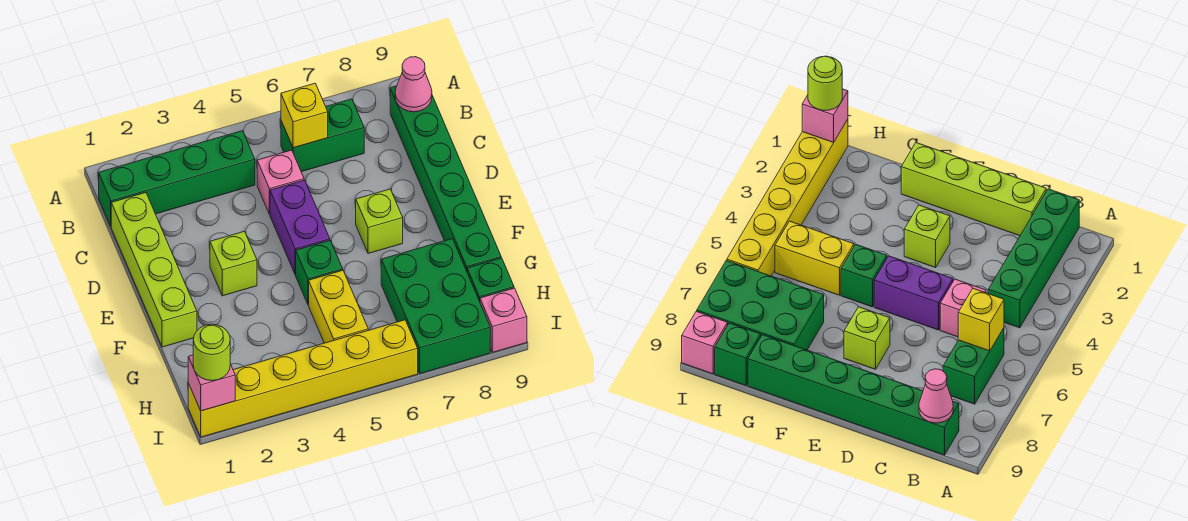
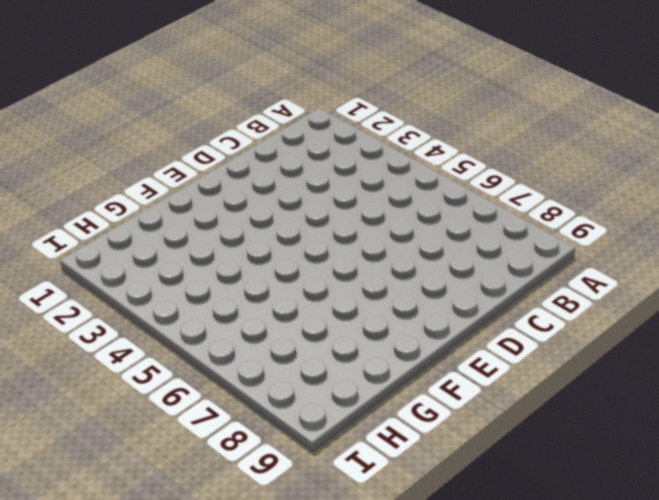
none -> green 1x4 brick [99,131,255,226]
none -> green 1x2 brick [281,99,364,172]
none -> green 1x6 brick [390,86,501,271]

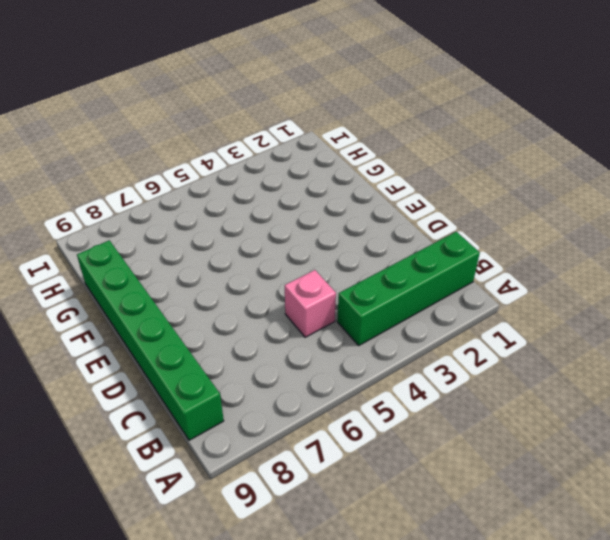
none -> green 1x2 brick [281,99,364,172]
none -> lime 1x4 brick [111,193,197,347]
none -> purple 1x2 brick [270,180,330,275]

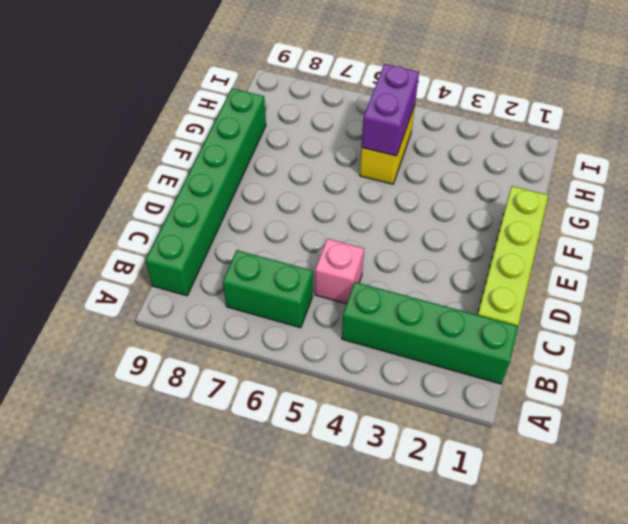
purple 1x2 brick [362,64,419,156] -> purple 1x2 brick moved to [270,180,330,275]
none -> lime 1x1 brick [210,231,257,296]
none -> lime 1x1 brick [356,189,403,253]
none -> green 1x1 brick [296,240,343,305]

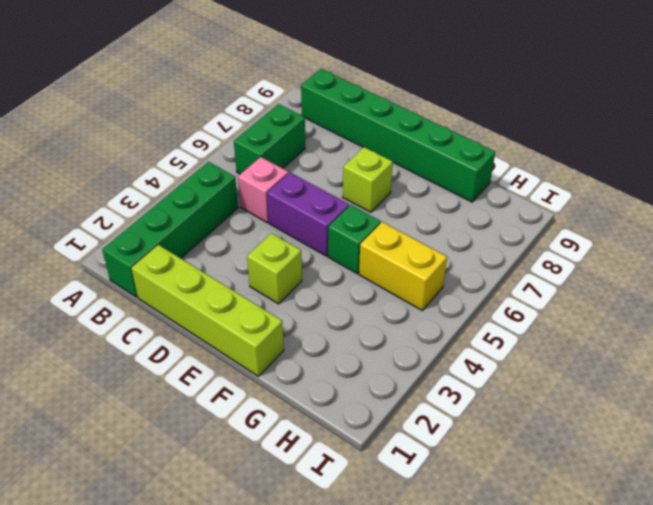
none -> green 2x3 brick [381,239,490,374]
none -> green 1x1 brick [467,258,514,301]
none -> yellow 1x6 brick [188,320,418,437]

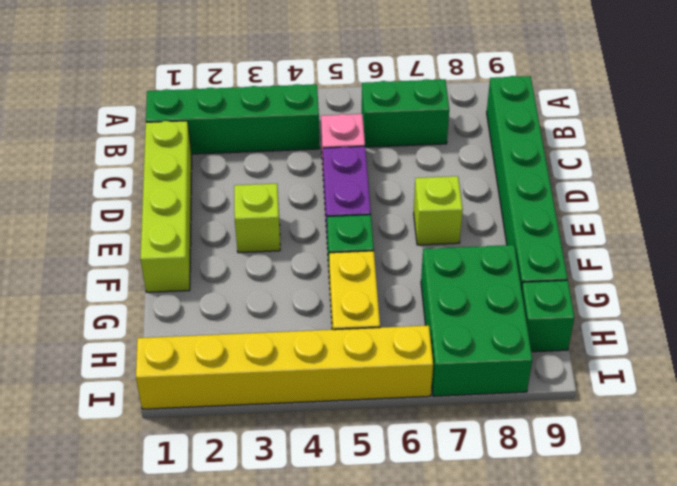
none -> pink 1x1 brick [480,288,527,352]
none -> yellow 1x1 brick [281,83,328,148]
none -> pink 1x1 cone [395,57,432,112]

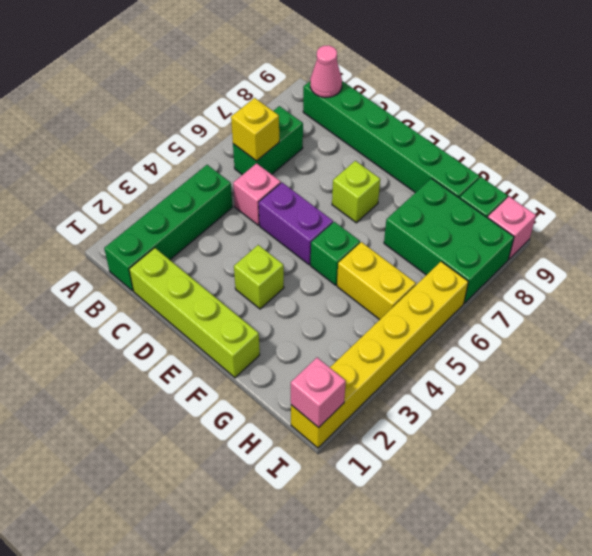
none -> lime 1x1 round brick [193,324,230,381]

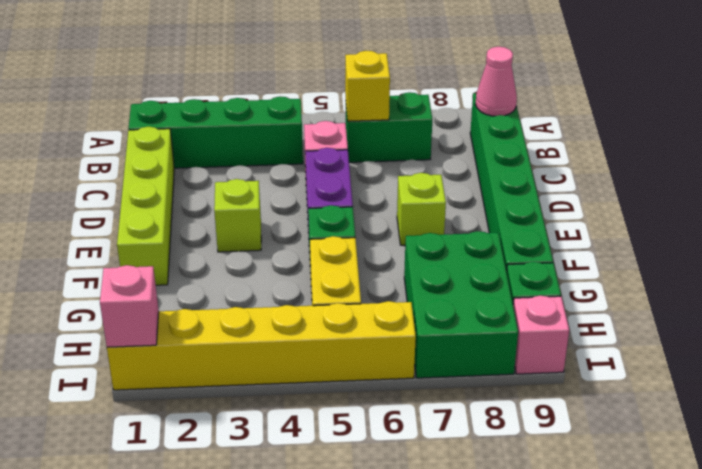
none -> lime 1x1 round brick [193,324,230,381]

